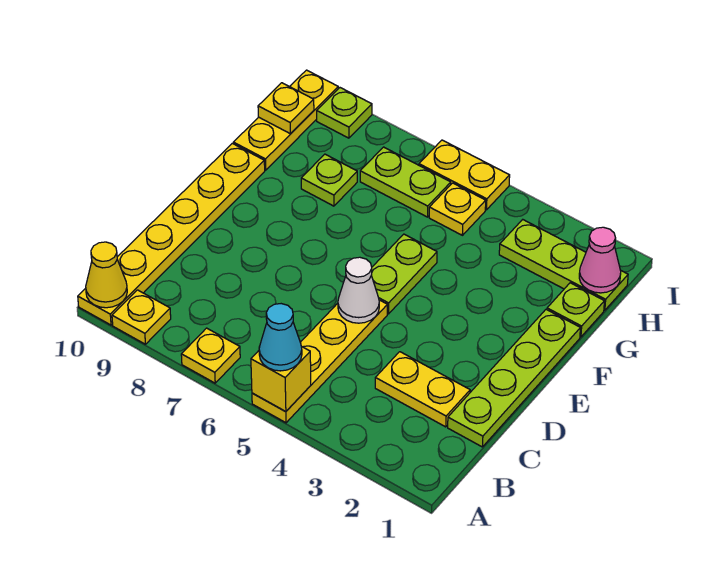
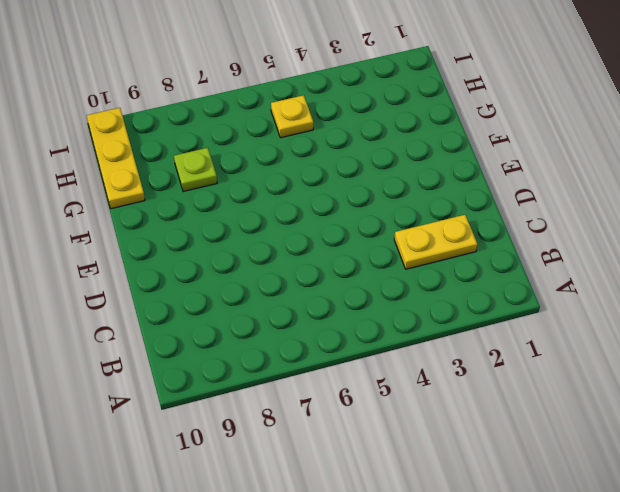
none -> yellow 1x4 plate [252,300,387,423]
none -> yellow 1x1 plate [181,328,240,383]
none -> yellow 1x1 plate [112,290,171,344]

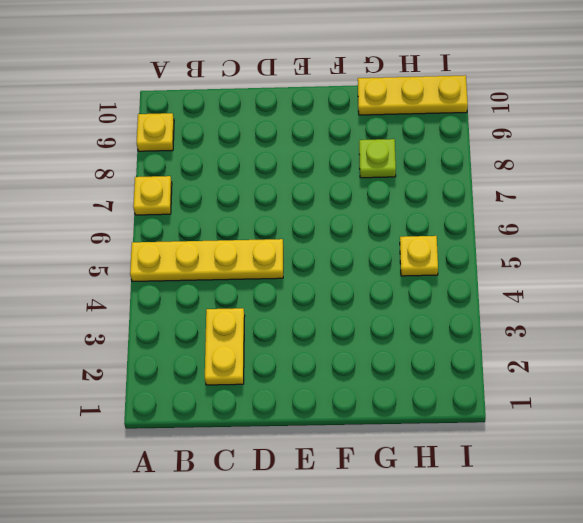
none -> yellow 1x6 plate [78,143,265,325]
none -> lime 1x4 plate [448,309,580,447]
none -> lime 1x2 plate [371,234,437,314]

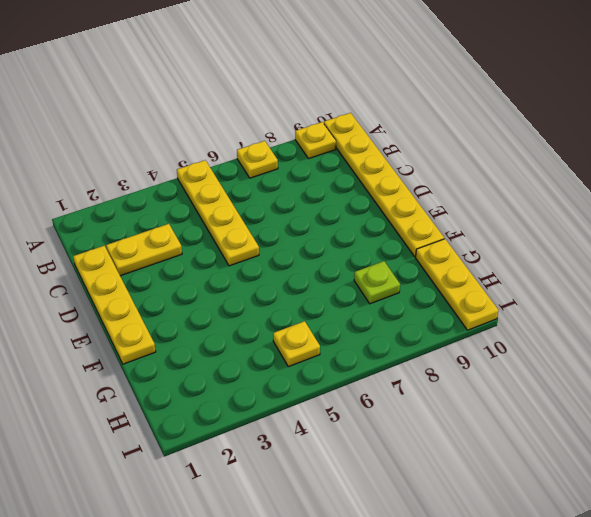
yellow 1x4 plate [73,246,156,364] -> lime 1x4 plate [448,309,580,447]
none -> lime 1x2 plate [371,234,437,314]
none -> lime 1x1 plate [547,283,604,337]
none -> lime 1x3 plate [499,220,628,310]

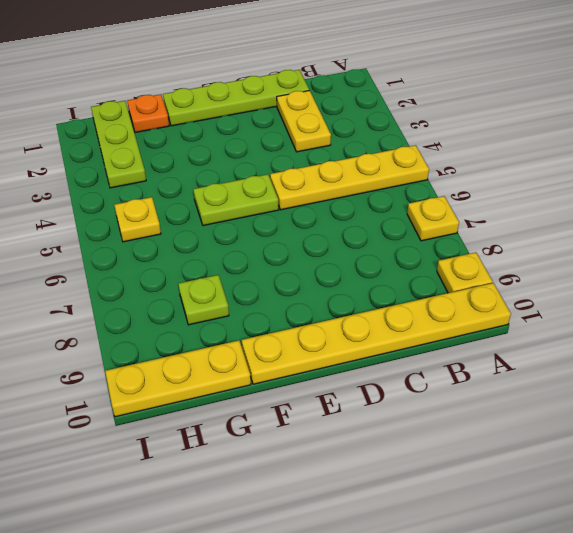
orange 1x1 plate [127,94,169,133] -> lime 1x1 plate [547,283,604,337]
none -> lime 1x2 plate [360,147,451,217]
none -> yellow 1x2 plate [419,140,510,210]
none -> lime 1x1 plate [317,88,372,138]

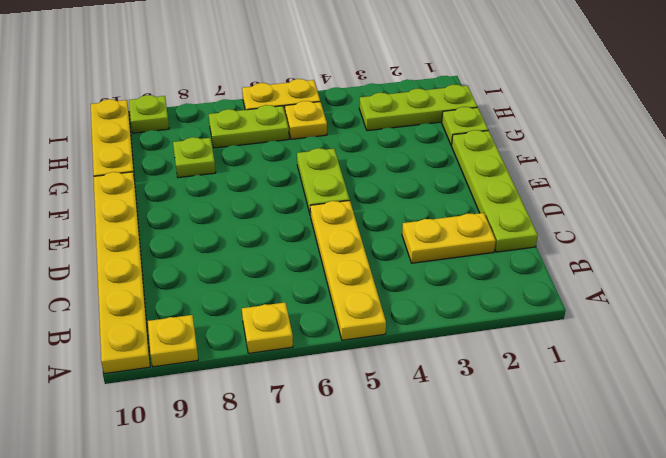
none -> yellow 1x1 brick [251,346,311,412]
none -> yellow 1x1 cone [86,242,127,308]
none -> white 1x1 cone [338,257,379,323]

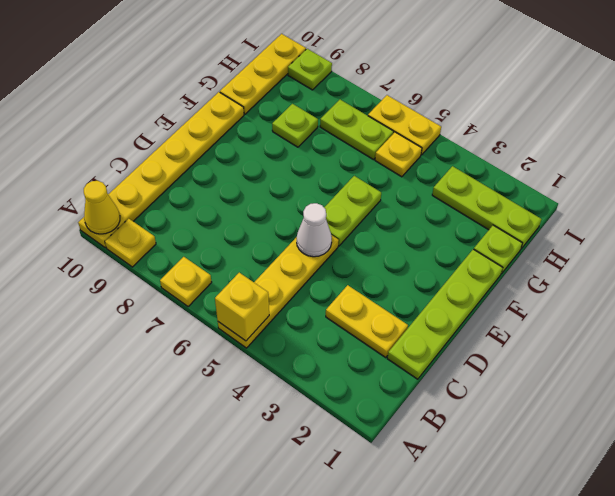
none -> pink 1x1 cone [579,227,621,293]
none -> yellow 1x1 plate [258,83,314,133]
none -> cyan 1x1 cone [259,304,302,371]

